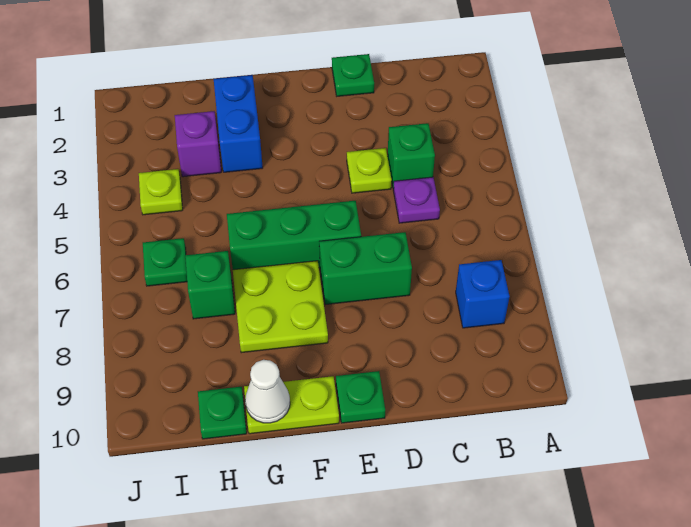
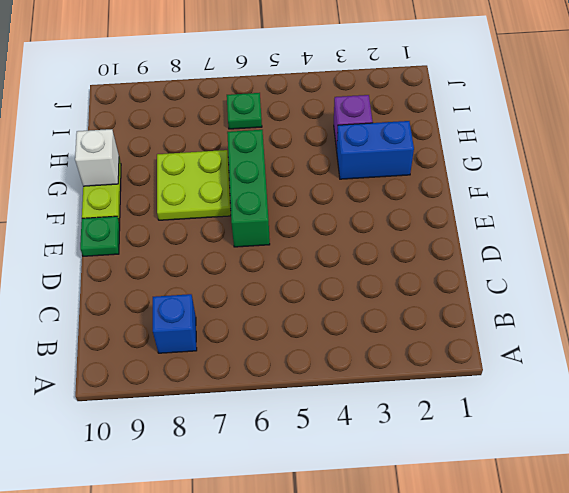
white 1x1 brick [75,129,119,186] -> white 1x1 cone [245,360,290,423]
none -> green 1x1 brick [387,123,435,188]
none -> purple 1x1 plate [393,177,440,223]
none -> green 1x1 plate [332,54,374,96]

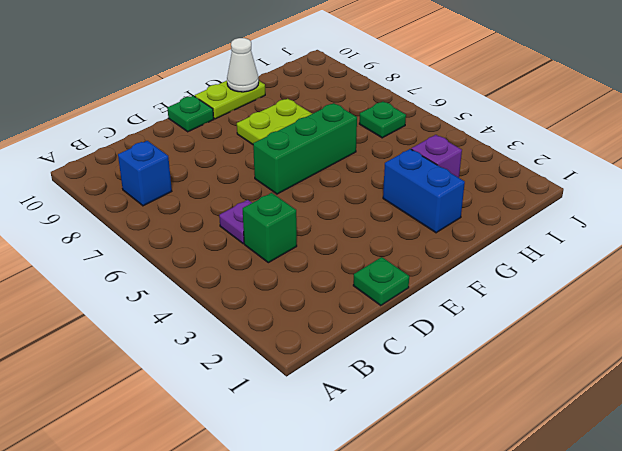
none -> lime 1x1 plate [347,148,392,193]
none -> green 1x2 brick [319,232,412,305]
none -> green 1x1 brick [185,251,235,319]

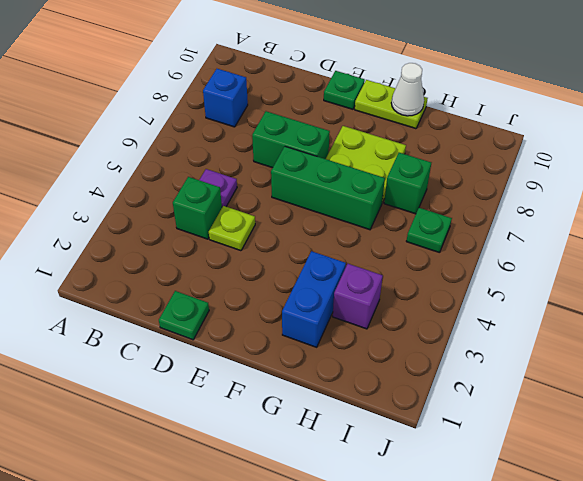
none -> green 1x1 plate [198,387,247,439]
none -> lime 1x1 plate [139,169,183,215]

